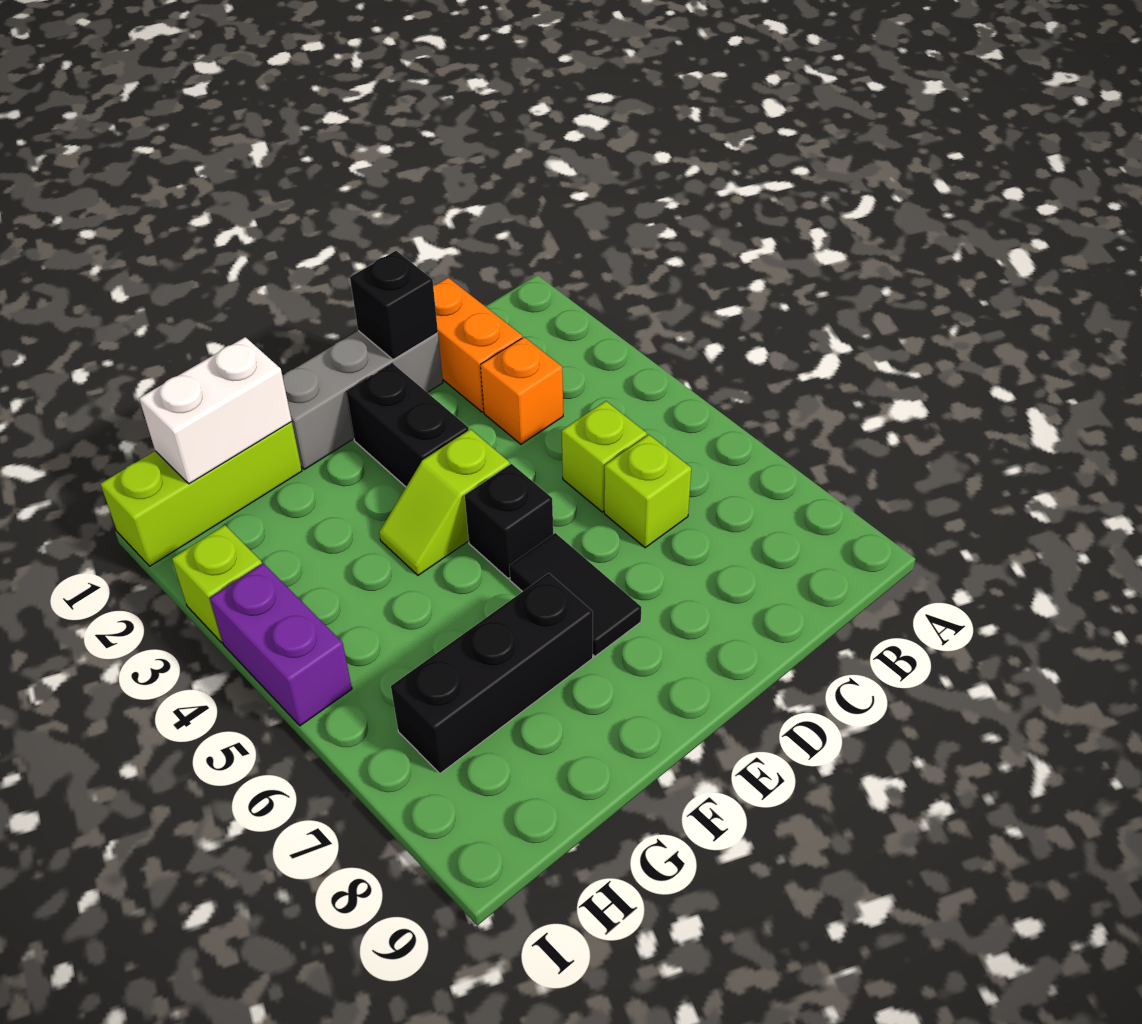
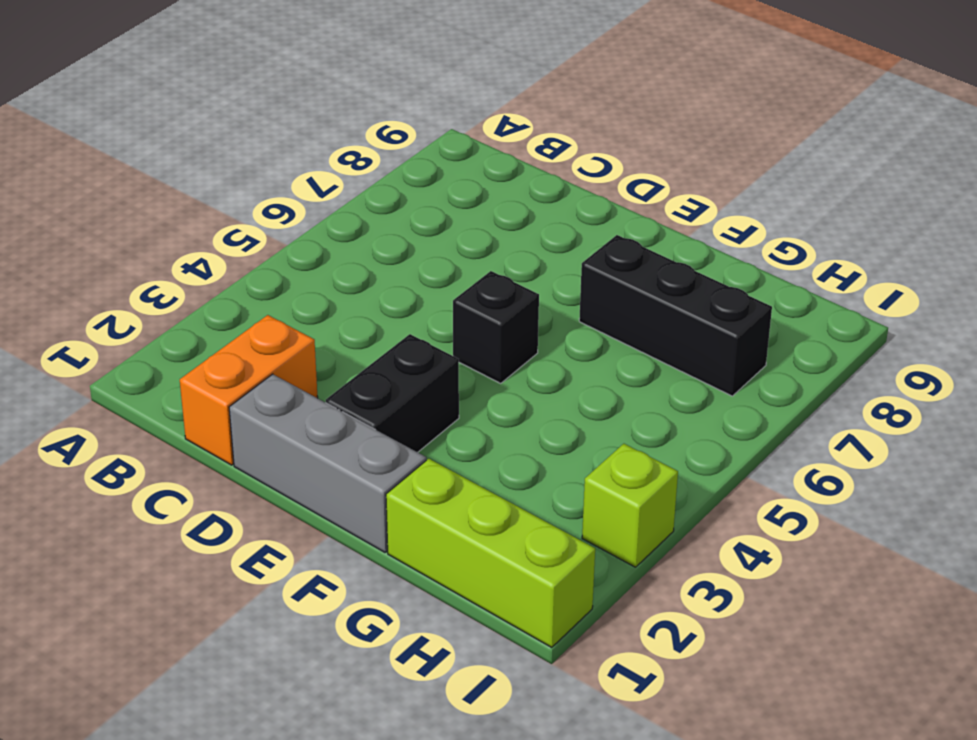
none -> orange 1x1 brick [481,337,563,444]
none -> lime 1x1 brick [562,401,647,512]
none -> lime 1x1 brick [604,435,691,548]

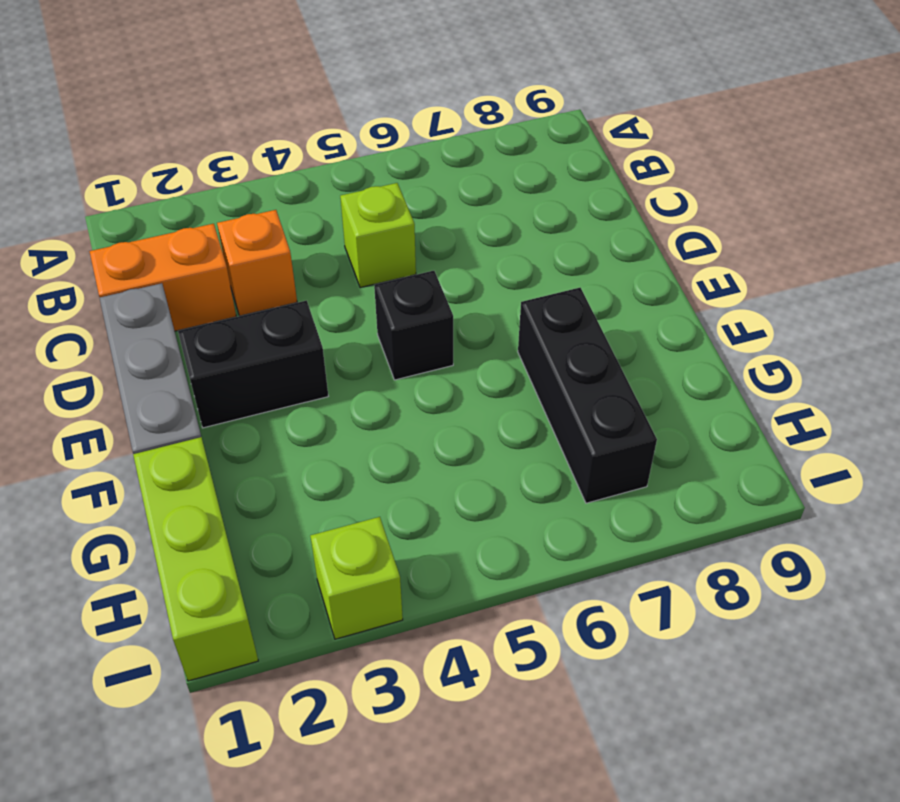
none -> lime 1x1 brick [604,435,691,548]
none -> lime 1x2 slope [379,429,510,575]
none -> black 1x2 tile [509,533,641,656]

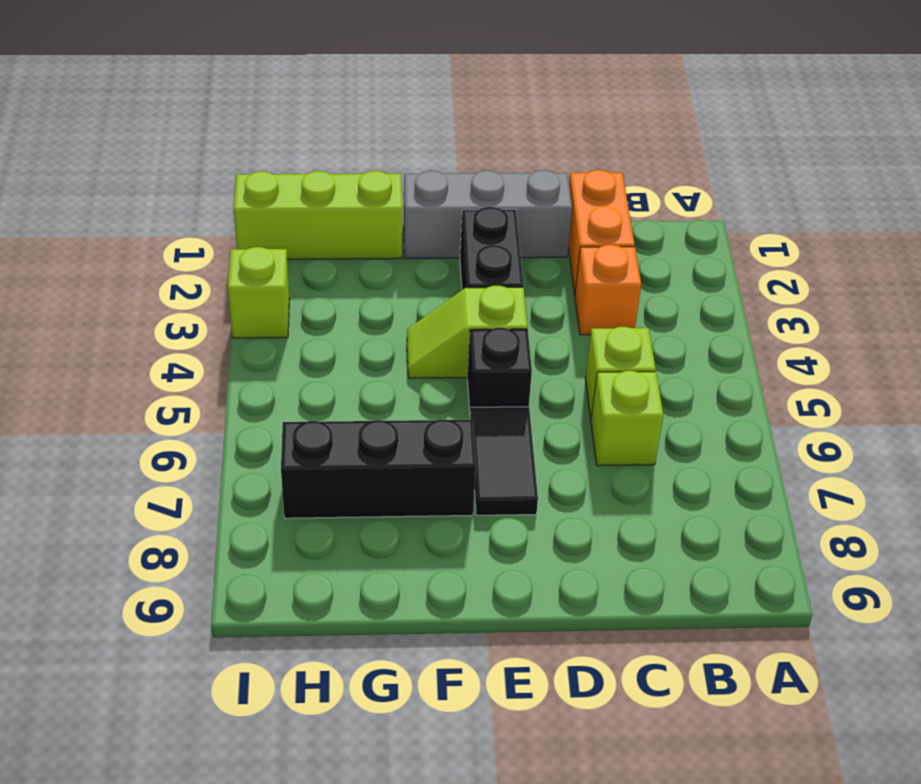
none -> purple 1x2 brick [210,563,352,726]
none -> black 1x1 brick [350,251,438,360]
none -> white 1x2 brick [139,337,292,484]

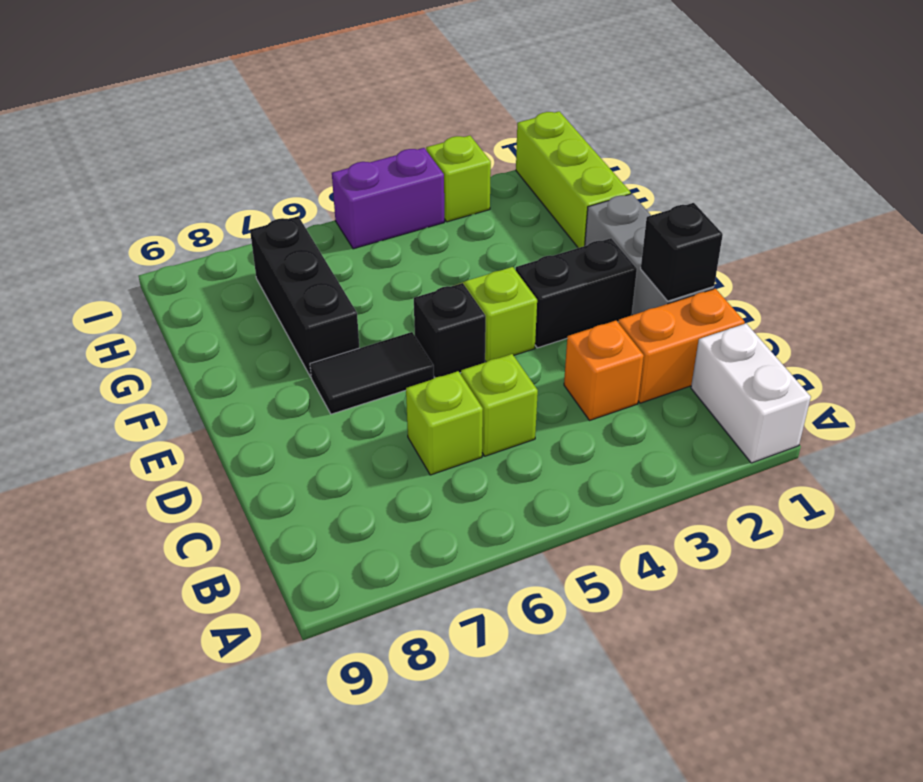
white 1x2 brick [691,324,811,463] -> white 1x2 brick moved to [139,337,292,484]

